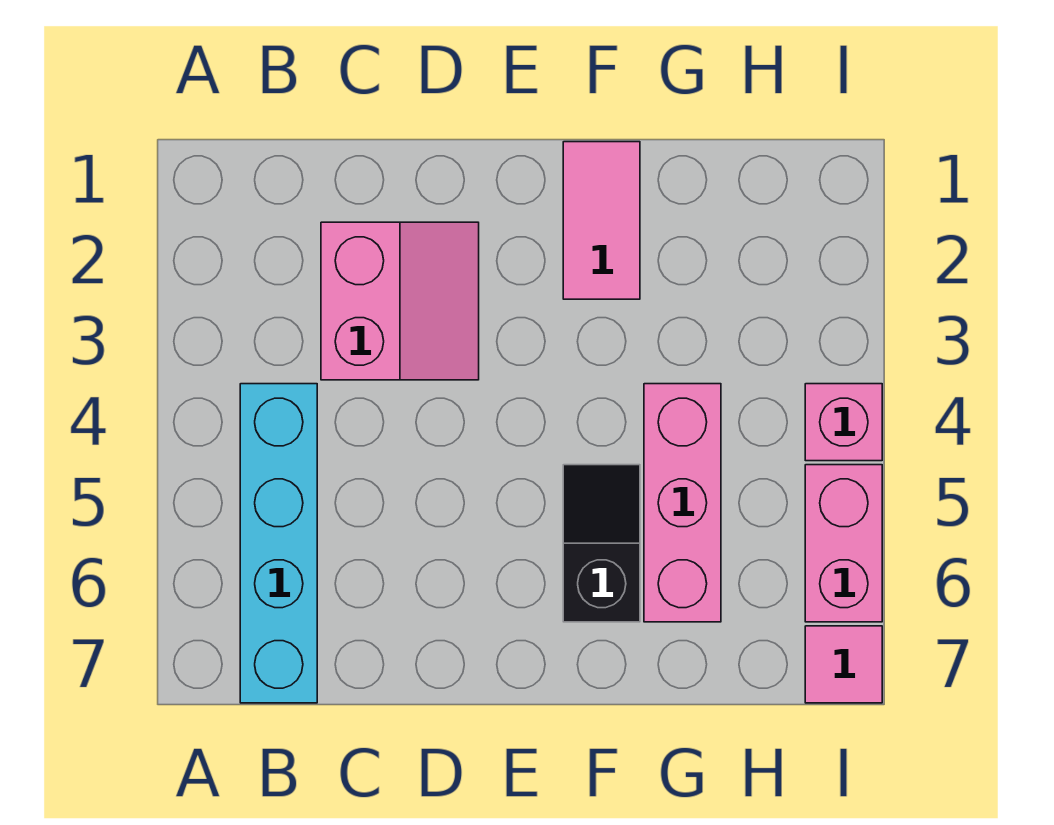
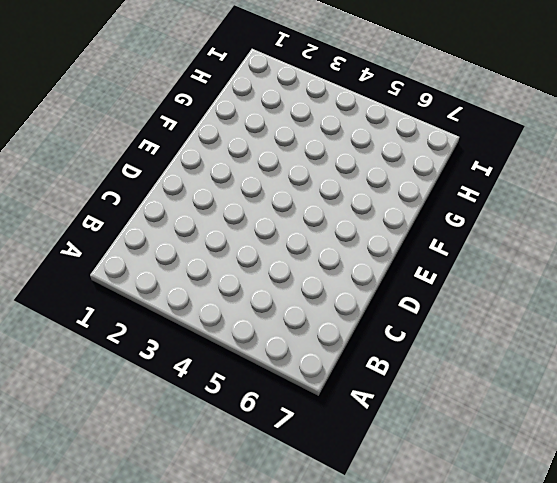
none -> cyan 1x4 brick [240,384,317,703]
none -> pink 2x2 slope [321,222,479,380]

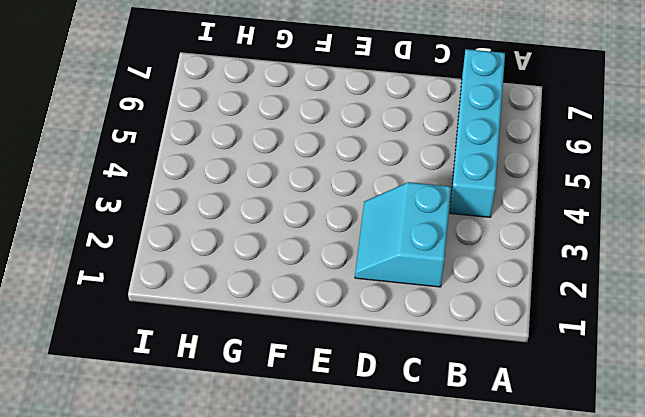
cyan 2x2 slope [355,182,451,287] -> pink 2x2 slope [321,222,479,380]
none -> pink 1x2 tile [563,142,640,299]
none -> black 1x2 slope [563,465,640,622]

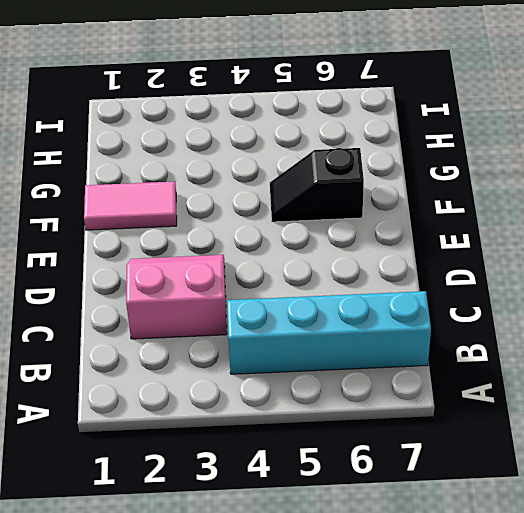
none -> pink 1x3 brick [644,384,721,622]
none -> pink 1x1 brick [805,384,882,461]

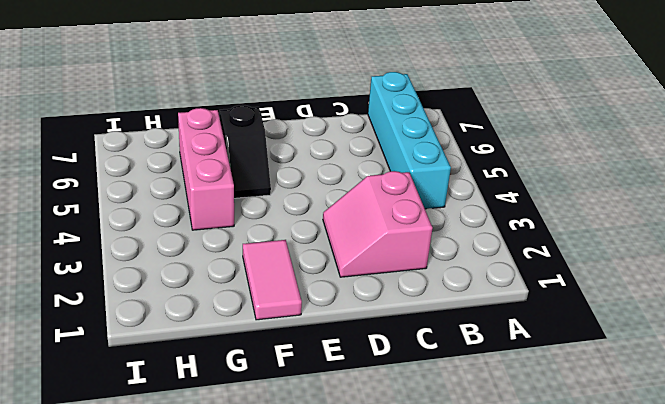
none -> pink 1x1 brick [805,384,882,461]
none -> pink 1x2 brick [805,465,882,622]

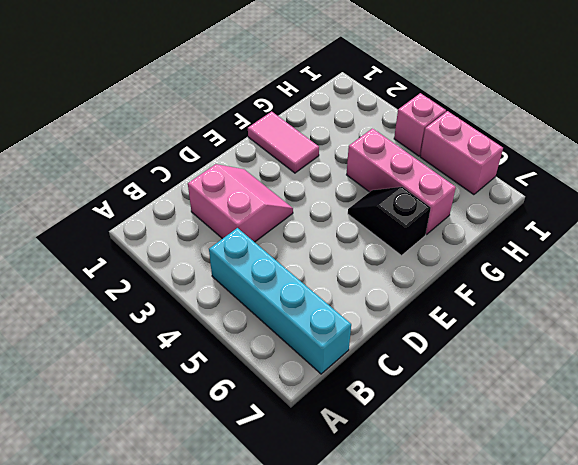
none -> pink 1x1 tile [805,626,882,703]

